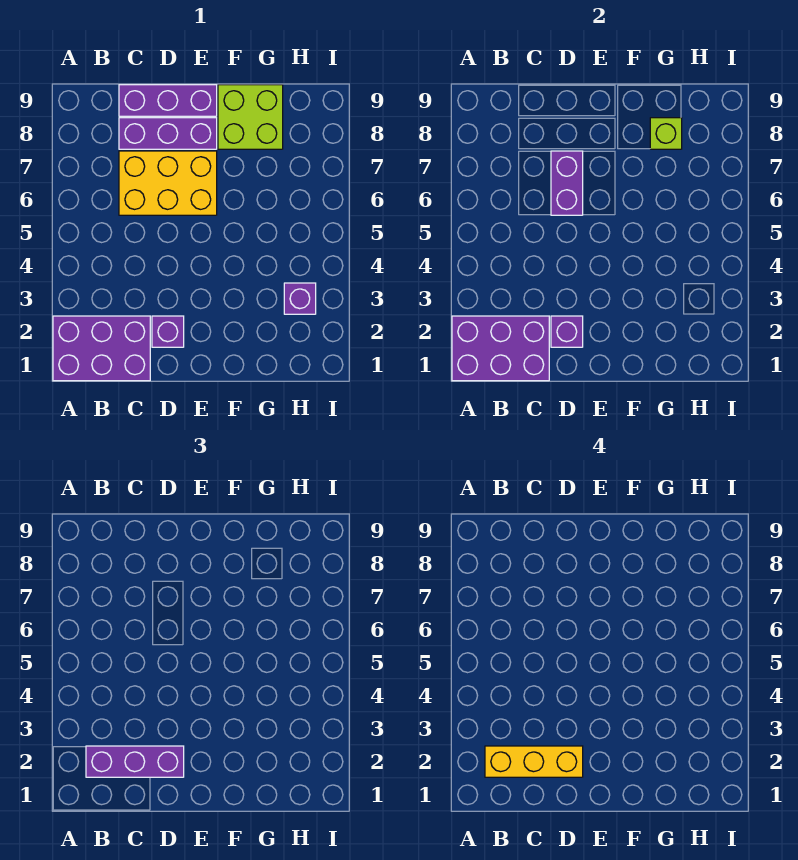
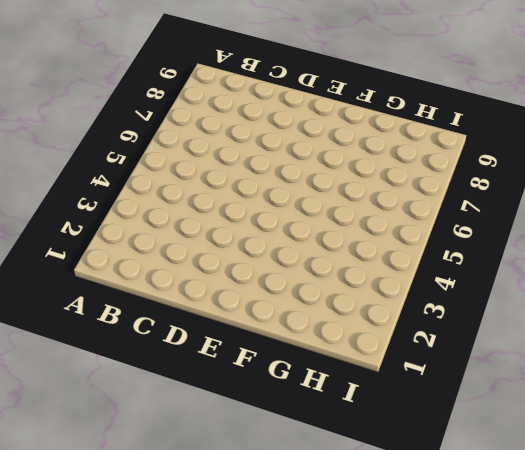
none -> purple 2x3 brick [53,316,150,381]
none -> yellow 2x3 brick [119,151,217,215]
none -> purple 1x3 brick [119,118,217,149]

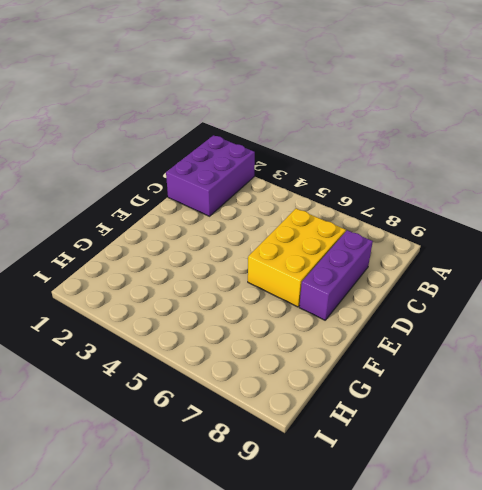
none -> purple 1x3 brick [119,85,217,116]
none -> purple 1x1 brick [152,316,184,347]
none -> lime 2x2 brick [218,85,283,149]

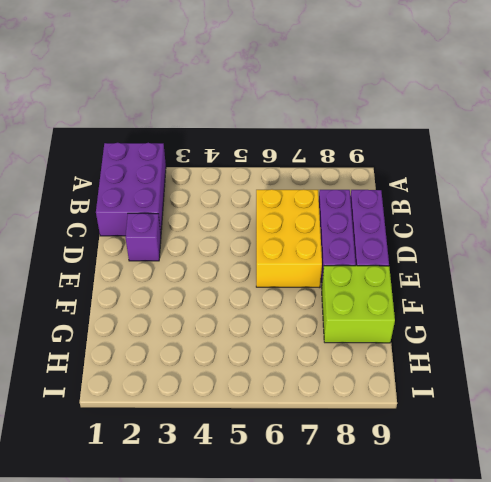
none -> purple 1x1 brick [284,283,316,314]
none -> purple 2x3 brick [452,316,549,381]
none -> purple 1x1 brick [551,316,583,347]

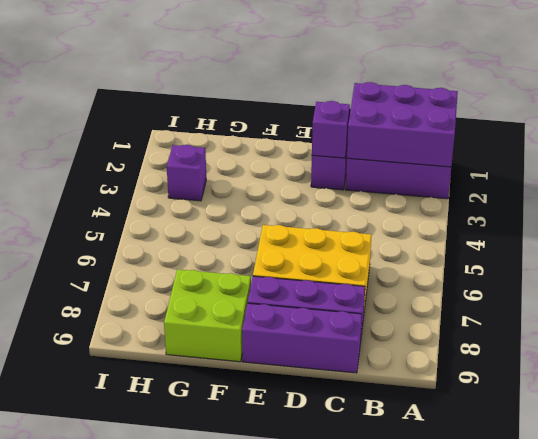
none -> purple 1x2 brick [551,151,583,215]
none -> lime 1x1 brick [650,118,682,149]
none -> purple 1x3 brick [86,746,184,777]

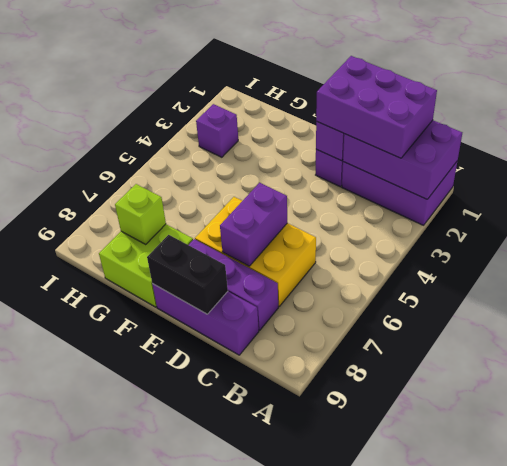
purple 2x3 brick [316,56,437,158] -> purple 1x3 brick [86,746,184,777]
black 1x2 brick [147,235,228,314] -> none
none -> yellow 1x3 brick [485,746,583,777]

